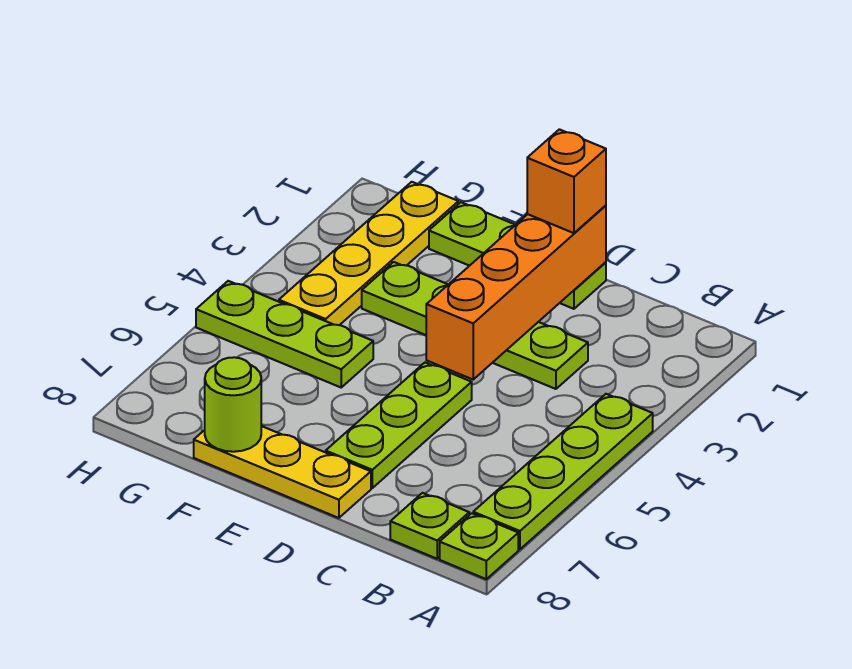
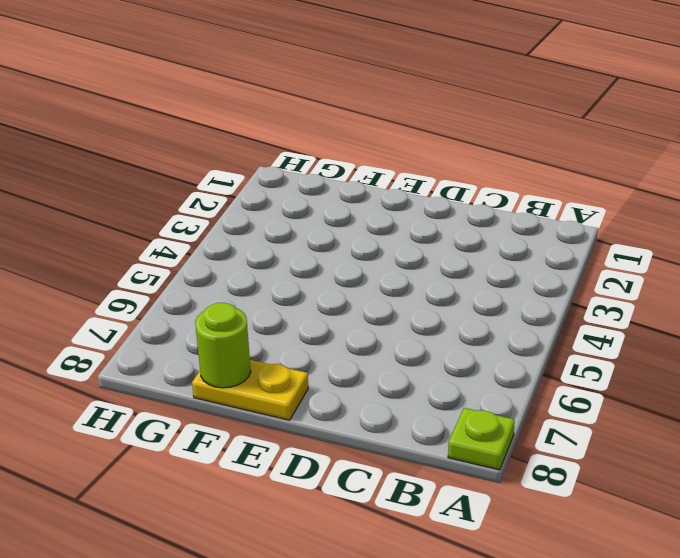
yellow 1x2 plate [192,360,308,420] -> yellow 1x3 plate [194,426,371,518]
none -> lime 1x4 plate [473,394,653,549]
none -> lime 1x1 plate [390,493,469,559]
none -> lime 1x4 plate [362,262,588,389]

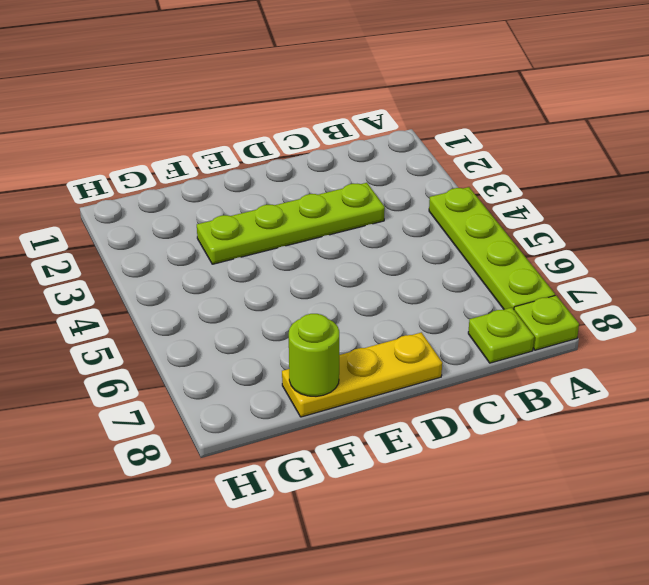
none -> lime 1x3 plate [429,202,606,309]
none -> lime 1x3 plate [326,363,472,488]
none -> lime 1x3 plate [196,281,373,387]

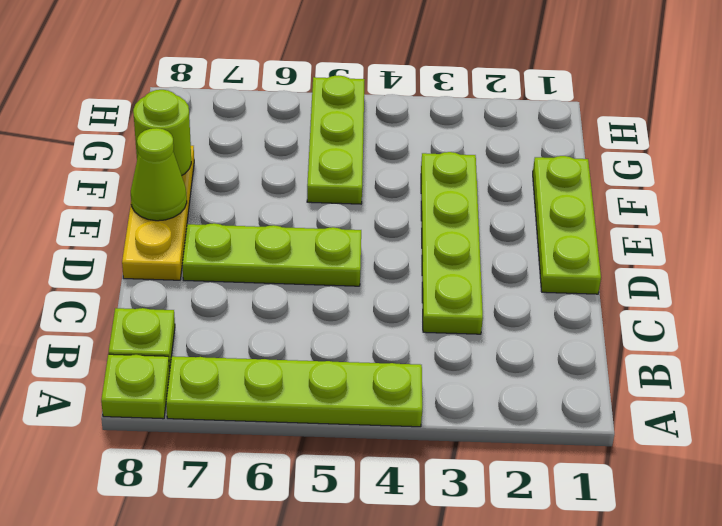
lime 1x1 cone [131,128,187,221] -> none
none -> yellow 1x4 plate [279,182,458,325]
none -> orange 1x4 brick [426,205,606,379]
none -> orange 1x1 brick [527,129,606,233]

